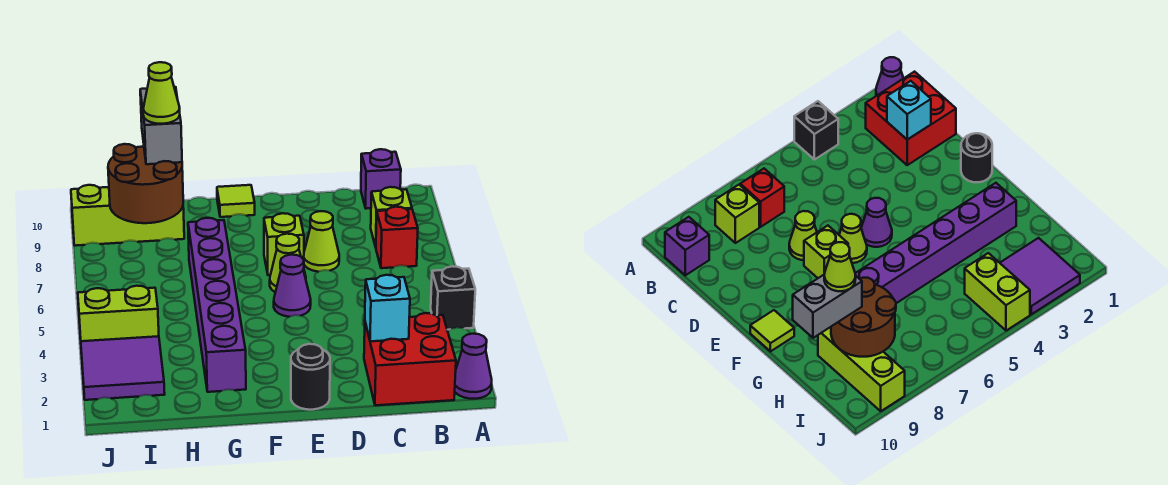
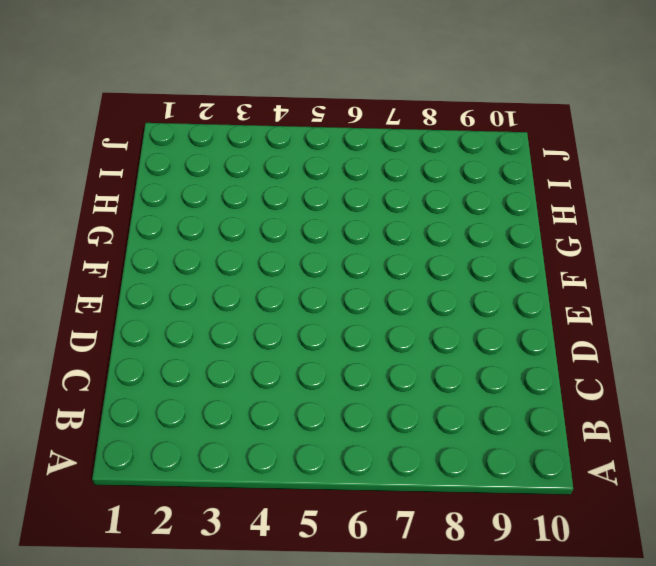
none -> purple 1x1 cone [455,334,492,399]
none -> black 1x1 brick [431,266,475,330]
none -> red 2x2 brick [364,313,456,405]

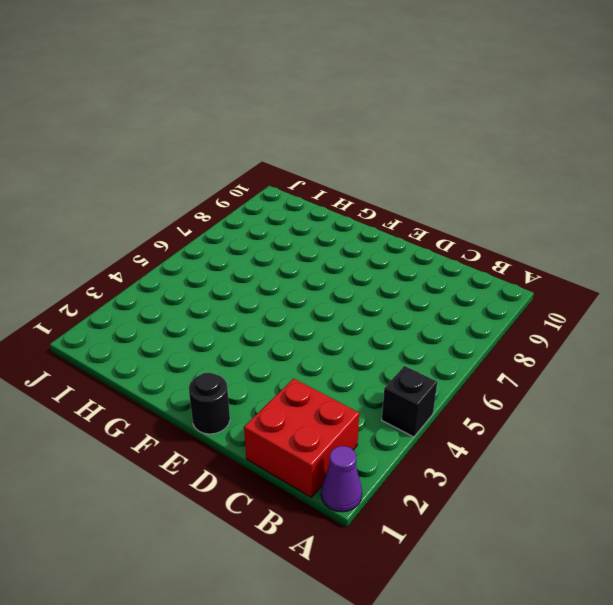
none -> red 1x1 brick [376,207,418,268]
none -> lime 1x1 brick [371,187,412,247]
none -> purple 1x1 brick [361,149,401,209]

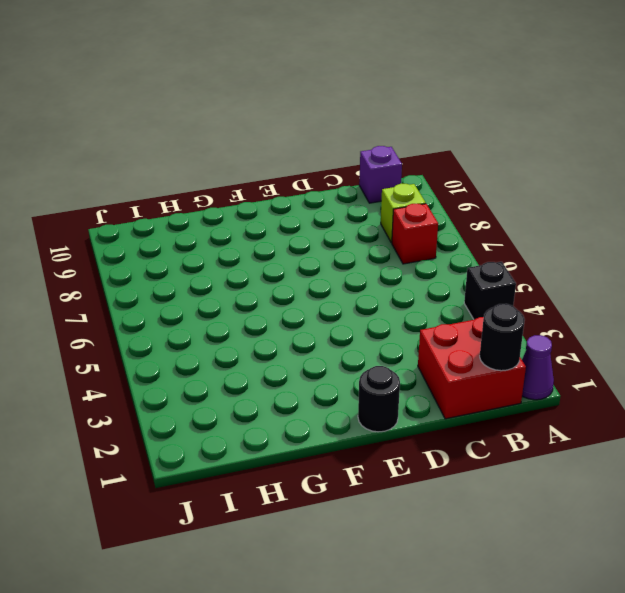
black 1x1 round brick [480,304,525,371] -> none
none -> lime 1x1 cone [304,211,339,272]
none -> purple 1x1 cone [274,255,311,317]
none -> lime 1x1 cone [270,234,306,292]

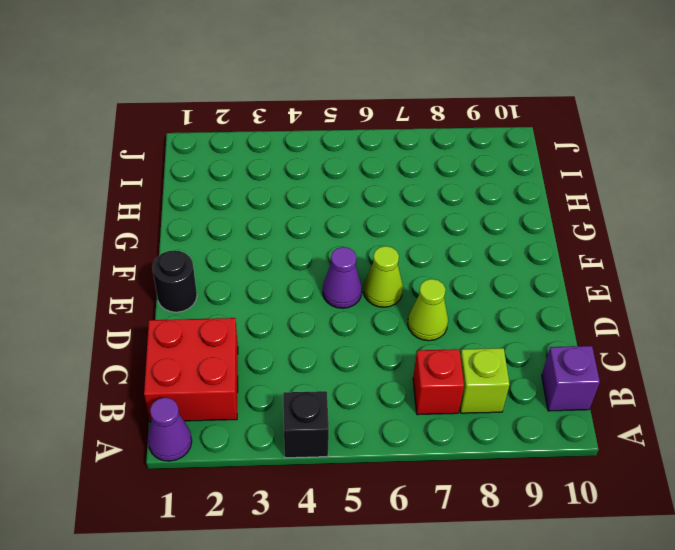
none -> lime 1x1 brick [264,213,304,275]
none -> lime 1x1 tile [217,185,255,217]
none -> purple 1x6 brick [188,218,246,392]

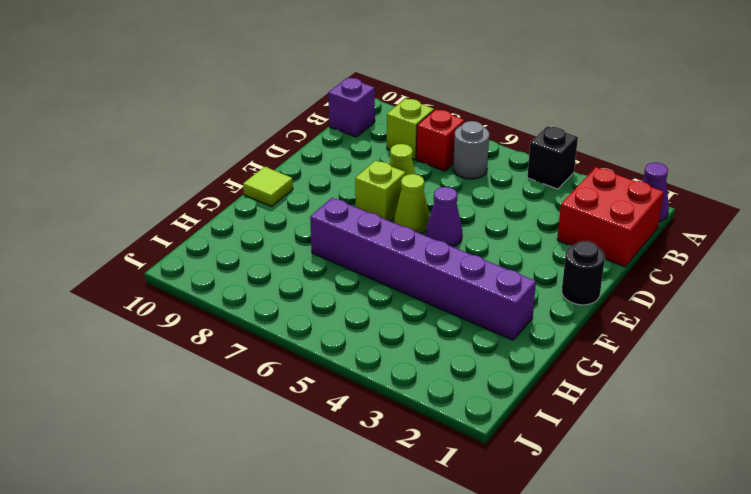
grey 1x1 round brick [453,121,489,179] -> none
none -> lime 1x3 brick [71,185,184,246]
none -> purple 2x2 tile [81,336,165,400]
none -> lime 1x2 brick [78,286,159,341]

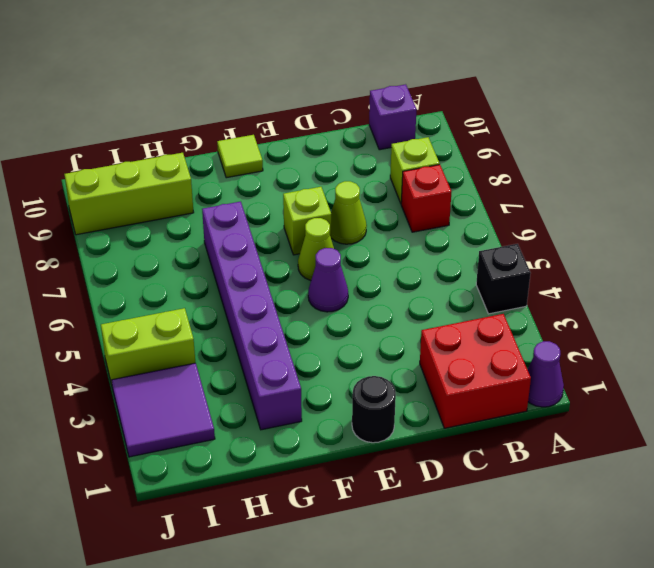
none -> cyan 1x1 brick [365,275,410,341]
none -> brown 2x2 round brick [108,144,183,223]
none -> grey 1x2 brick [140,87,182,164]

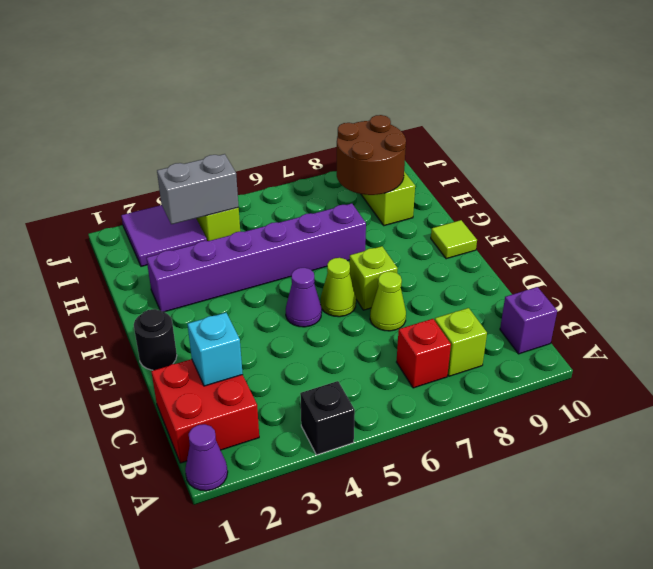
grey 1x2 brick [157,154,239,224] -> grey 1x2 brick moved to [140,87,182,164]
none -> lime 1x1 cone [143,62,180,124]

